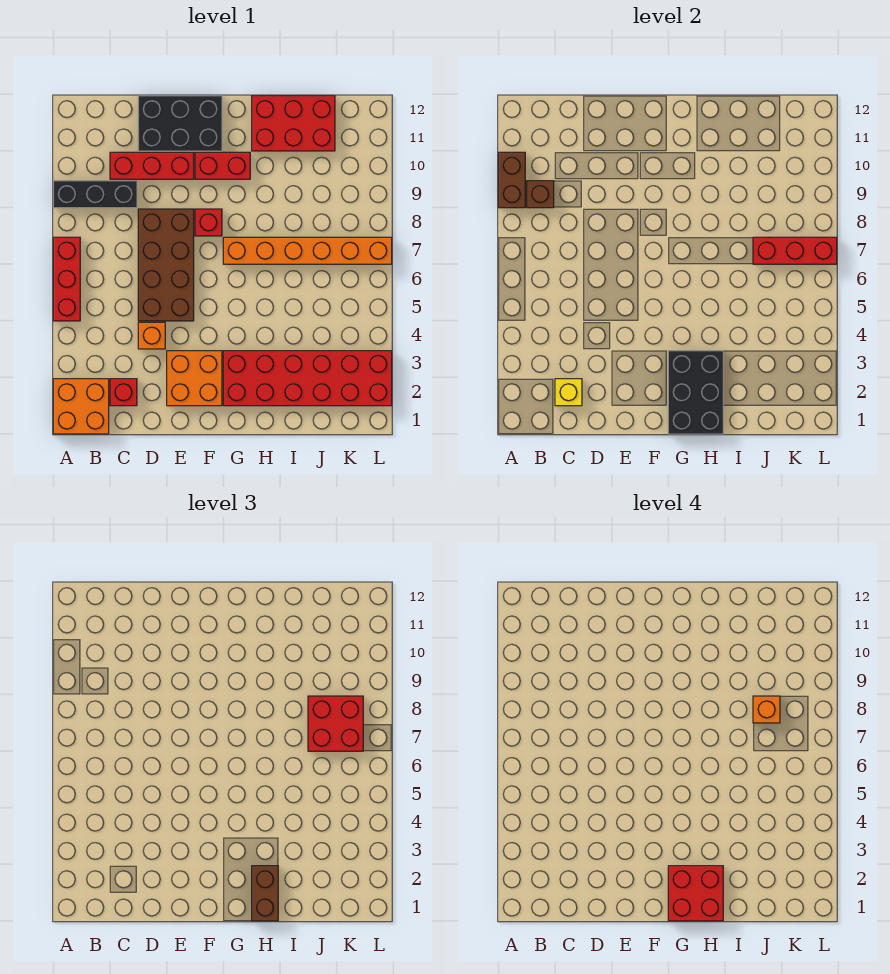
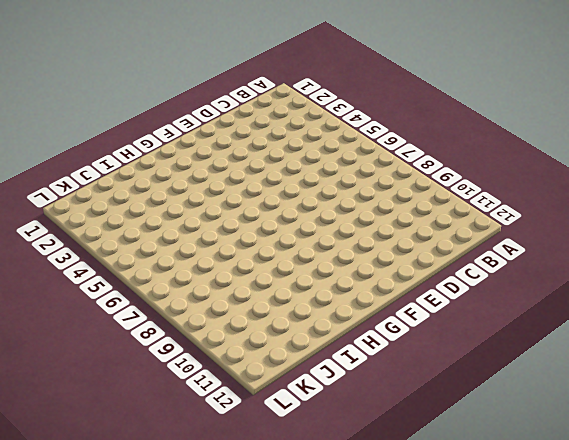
none -> orange 2x2 brick [53,379,109,434]
none -> red 1x3 brick [53,237,80,321]
none -> black 1x3 brick [53,181,137,208]

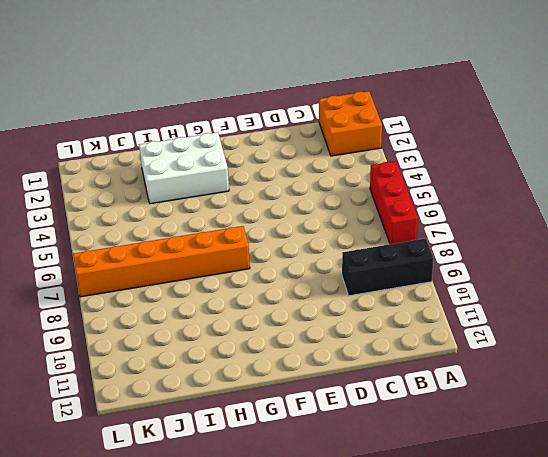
white 2x3 brick [139,132,229,204] -> red 2x6 brick [223,351,392,406]
none -> red 1x1 brick [110,379,137,406]
none -> red 1x3 brick [110,152,194,179]
none -> orange 1x1 brick [138,322,165,349]

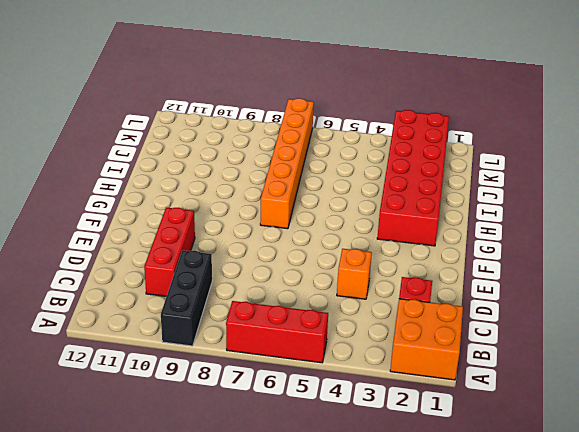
none -> brown 2x4 brick [138,209,194,321]
none -> black 2x3 brick [138,96,222,151]
none -> orange 2x2 brick [167,351,222,406]

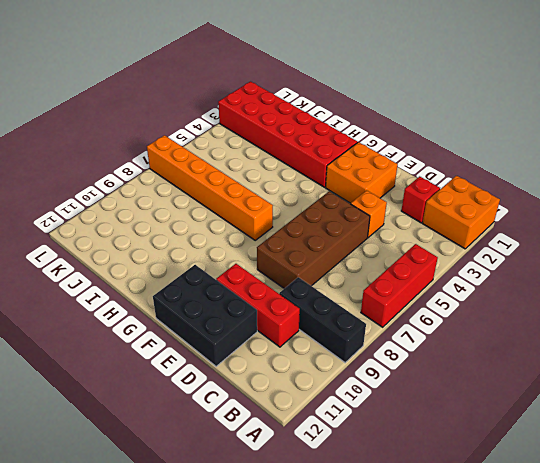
none -> red 1x1 brick [195,209,222,236]
none -> red 1x2 brick [195,152,250,179]
none -> red 2x3 brick [252,96,335,151]

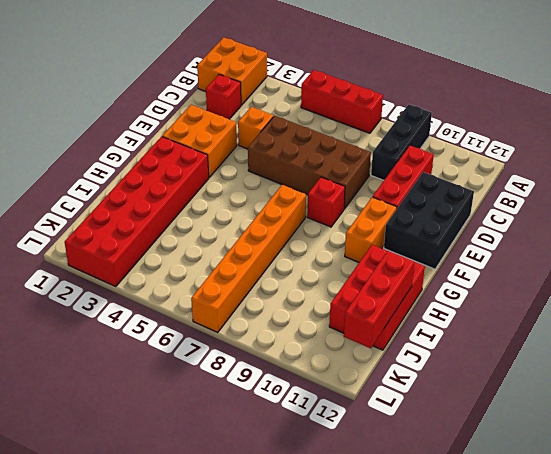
orange 1x2 brick [345,197,397,262] -> red 1x2 brick [195,152,250,179]
red 1x3 brick [344,251,415,348] -> red 1x3 brick moved to [753,237,837,264]
none -> brown 1x2 brick [498,152,525,208]
none -> brown 1x1 brick [527,181,554,208]
none -> yellow 1x1 brick [555,379,582,406]

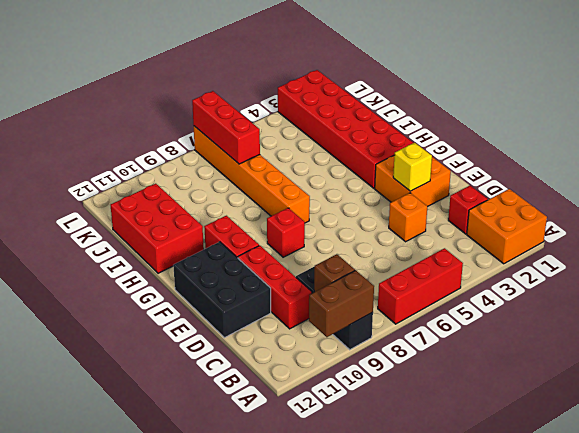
yellow 1x1 brick [393,143,432,191] -> yellow 1x1 brick moved to [555,379,582,406]
none -> brown 2x4 brick [138,209,194,321]
none -> black 2x3 brick [668,351,723,434]
none -> brown 1x2 brick [252,866,278,921]

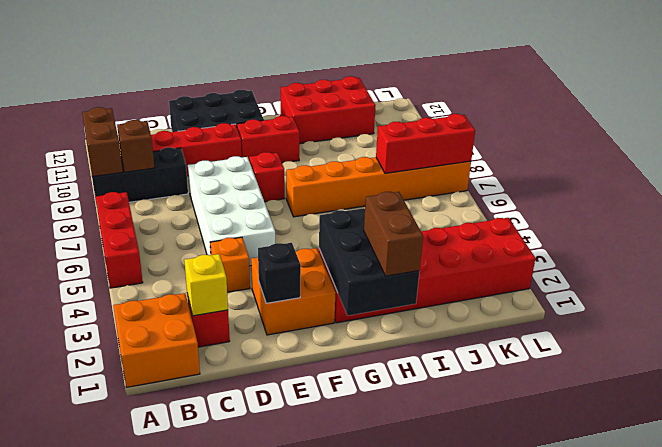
white 2x4 brick [188,156,275,266] -> brown 2x4 brick [138,209,194,321]
black 1x1 brick [258,243,301,303] -> none
none -> red 2x2 brick [308,696,363,751]
none -> red 2x2 brick [668,866,723,921]
none -> orange 1x1 brick [753,696,780,723]

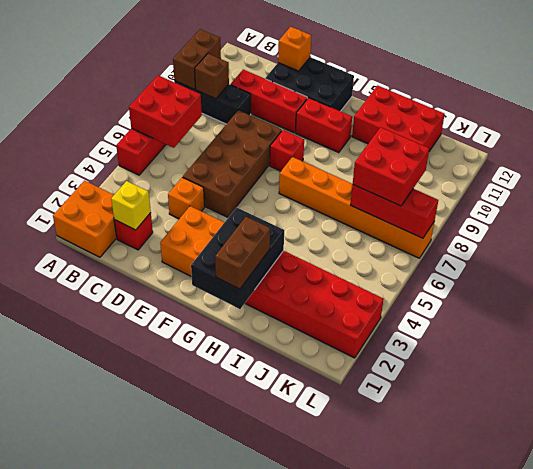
red 2x2 brick [129,75,202,148] -> red 2x2 brick moved to [668,866,723,921]
orange 1x1 brick [278,27,311,71] -> orange 1x1 brick moved to [753,696,780,723]

